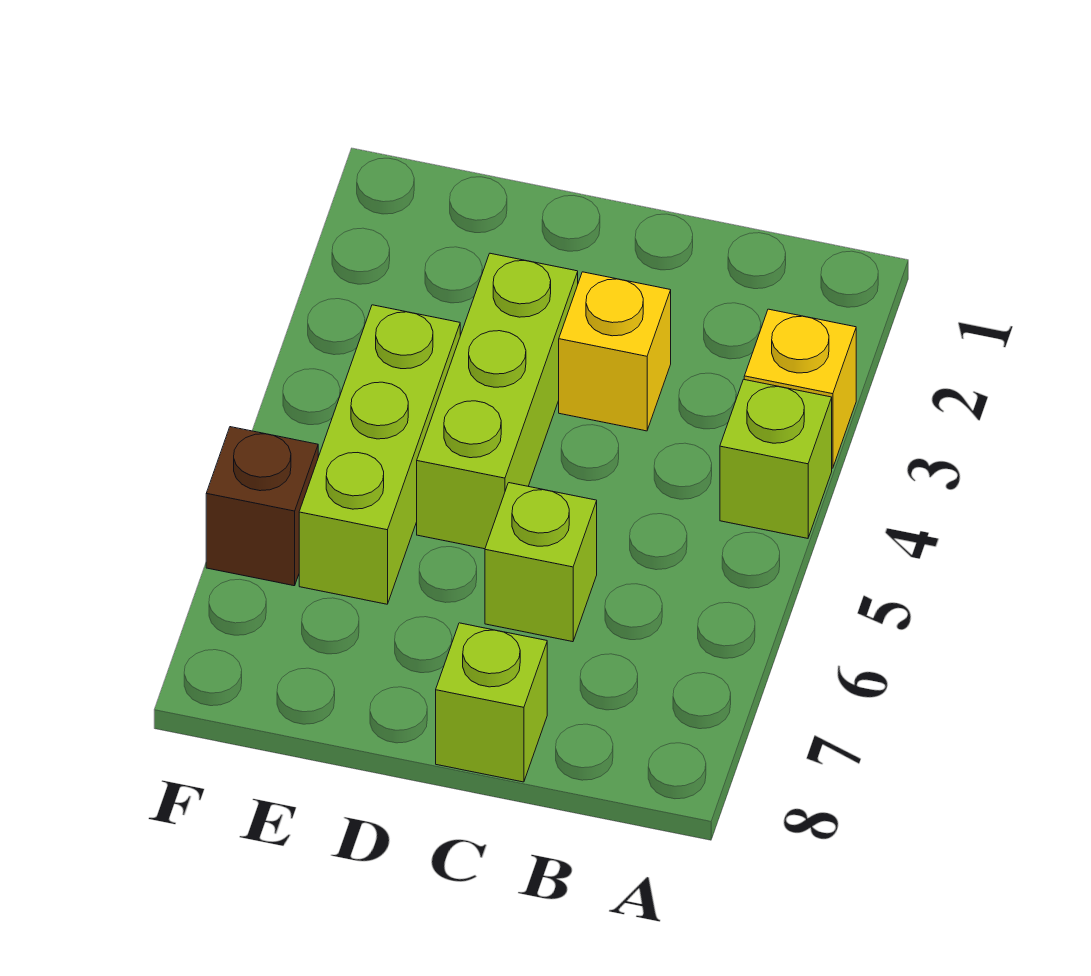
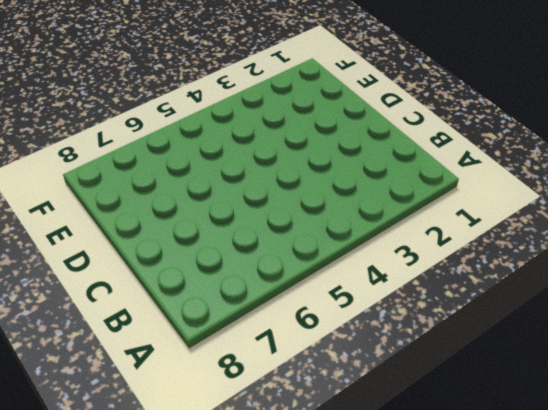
none -> yellow 1x1 brick [744,309,856,468]
none -> lime 1x1 brick [720,379,832,538]

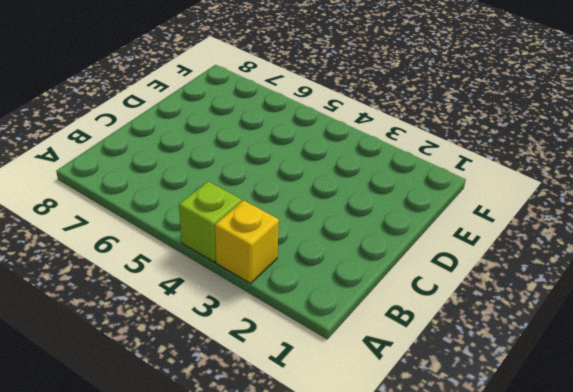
none -> yellow 1x1 brick [559,272,671,431]
none -> lime 1x1 brick [485,483,597,642]

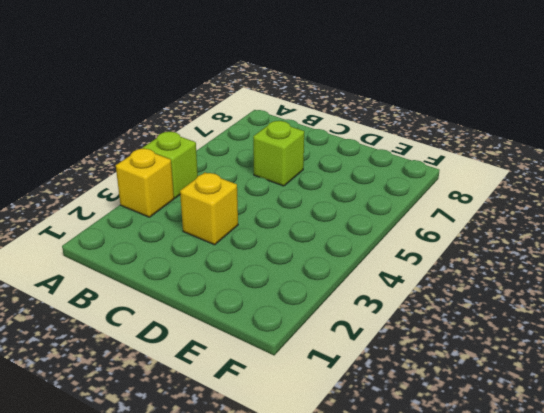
none -> lime 1x1 brick [436,623,547,782]
none -> lime 1x3 brick [417,253,578,549]

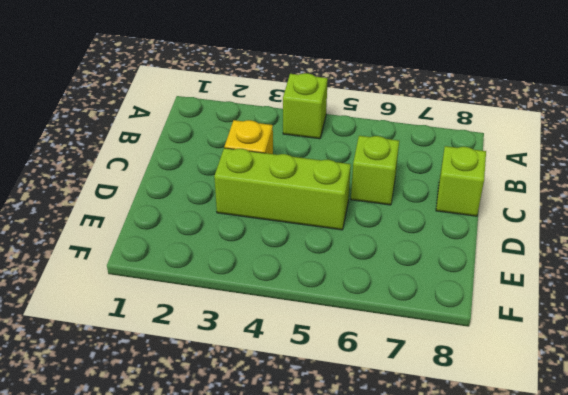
none -> yellow 1x1 brick [744,309,856,468]
none -> lime 1x3 brick [299,305,460,604]

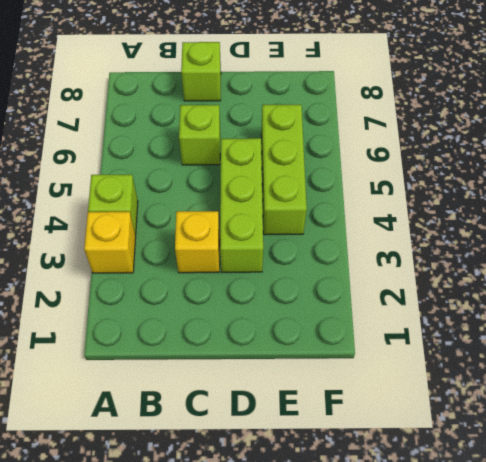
none -> brown 1x1 brick [206,427,318,586]

